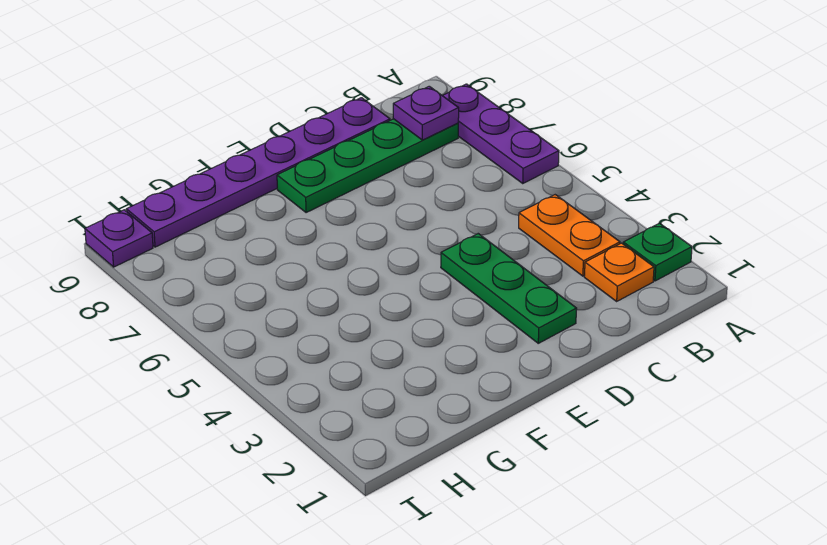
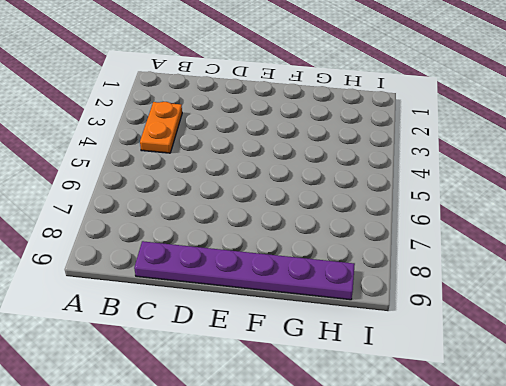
none -> green 1x1 plate [623,223,692,281]
none -> purple 1x3 plate [442,84,559,183]

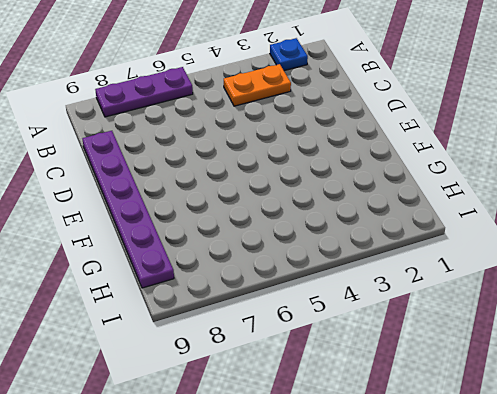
blue 1x1 plate [270,38,308,71] -> green 1x1 plate [623,223,692,281]
none -> orange 1x1 plate [584,243,654,301]
none -> green 1x4 plate [277,119,458,213]

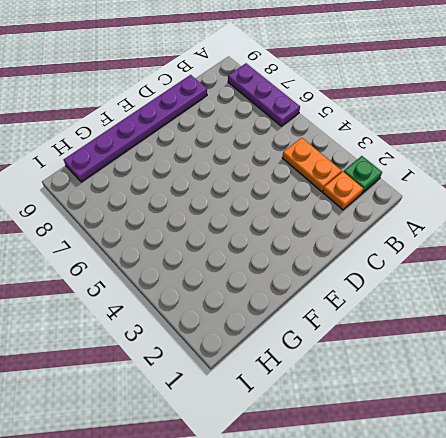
none -> green 1x4 plate [277,119,458,213]
none -> green 1x3 plate [441,234,577,343]

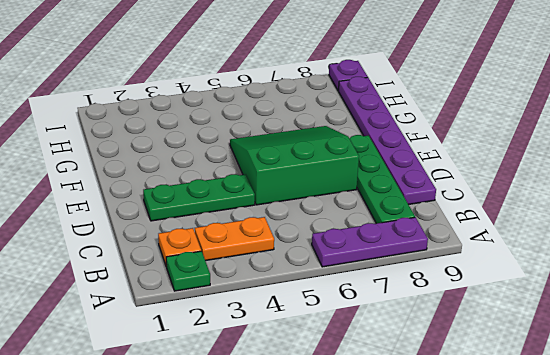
green 3x3 slope [230,126,359,205] -> none
none -> purple 1x1 plate [393,86,459,140]

